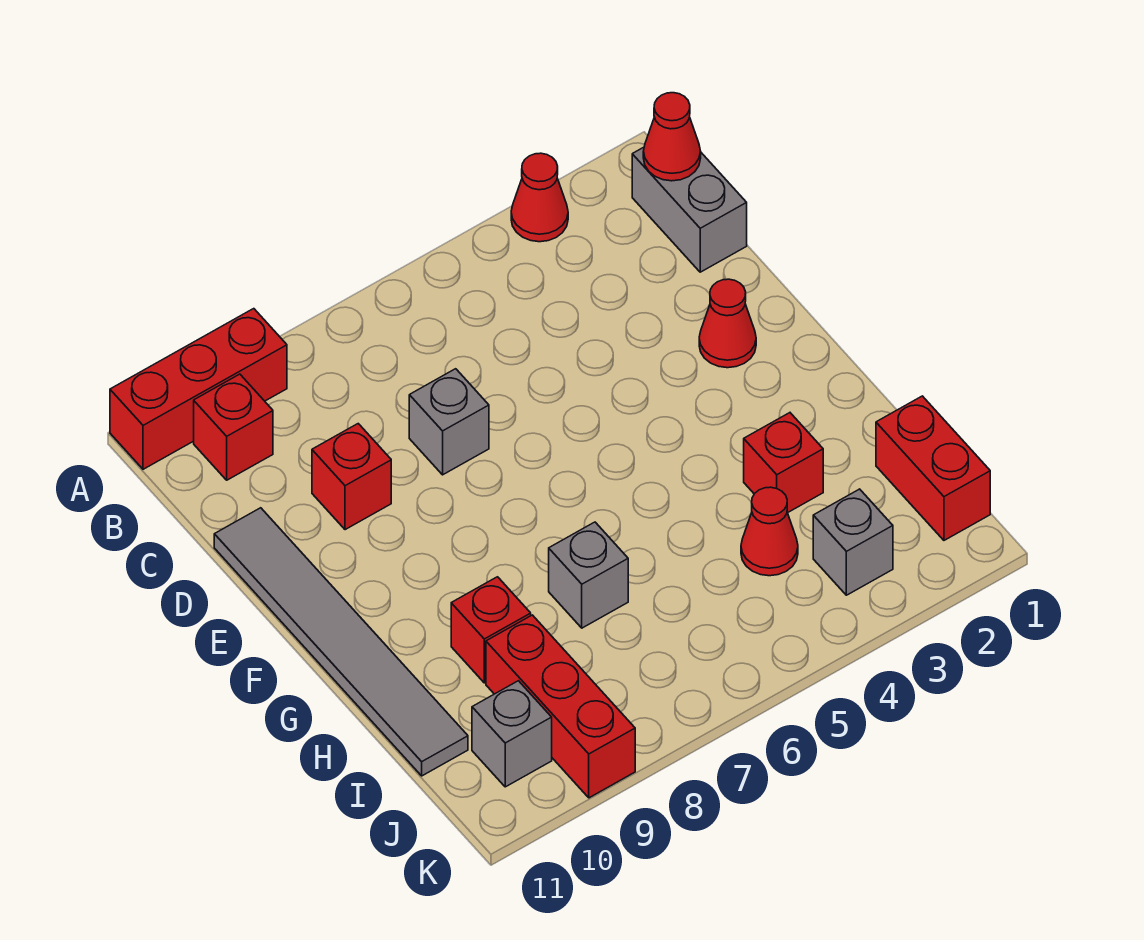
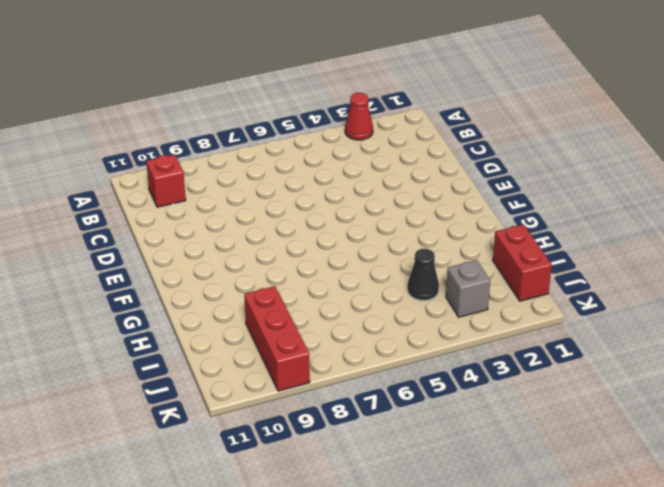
black 1x1 cone [407,249,439,301] -> red 1x1 cone [741,487,798,576]
none -> red 1x3 brick [110,309,287,469]
none -> grey 1x2 brick [632,147,747,272]
none -> grey 1x1 brick [409,369,489,475]

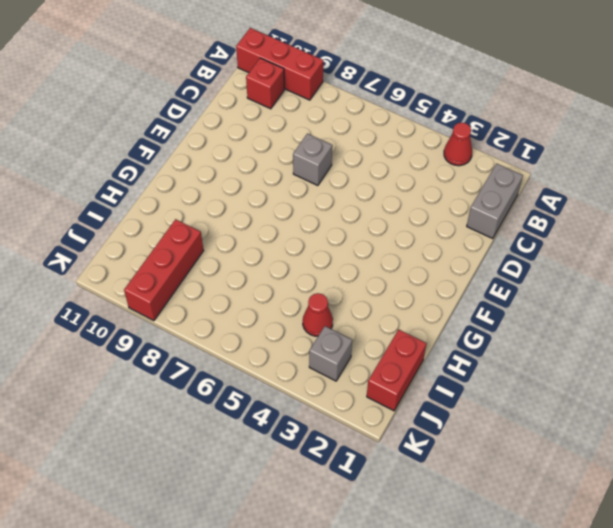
none -> red 1x1 brick [312,424,391,530]
none -> grey 1x6 tile [214,508,468,776]
none -> red 1x1 cone [699,279,756,368]

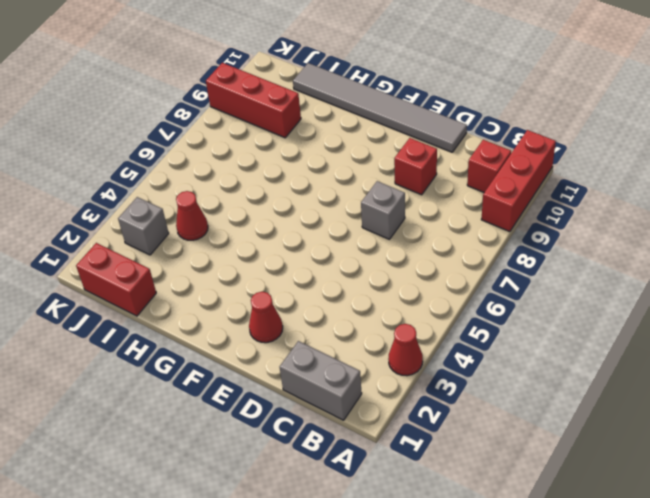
none -> red 1x1 brick [744,413,823,513]
none -> grey 1x1 brick [549,522,628,628]
none -> red 1x1 brick [451,577,531,683]

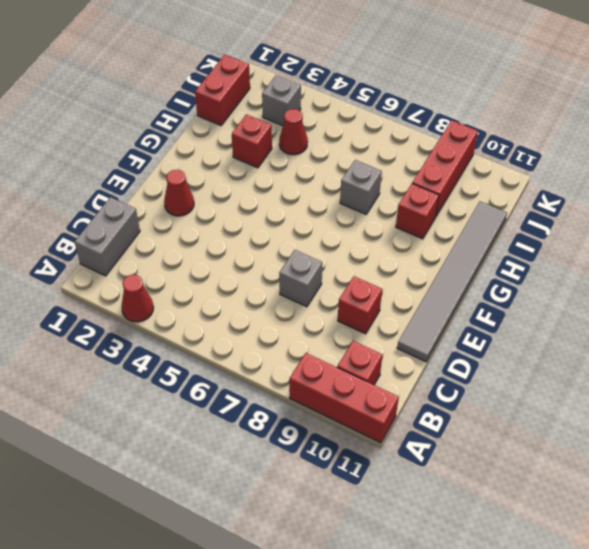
none -> grey 1x1 brick [472,681,552,787]
none -> red 1x1 cone [643,93,701,181]

